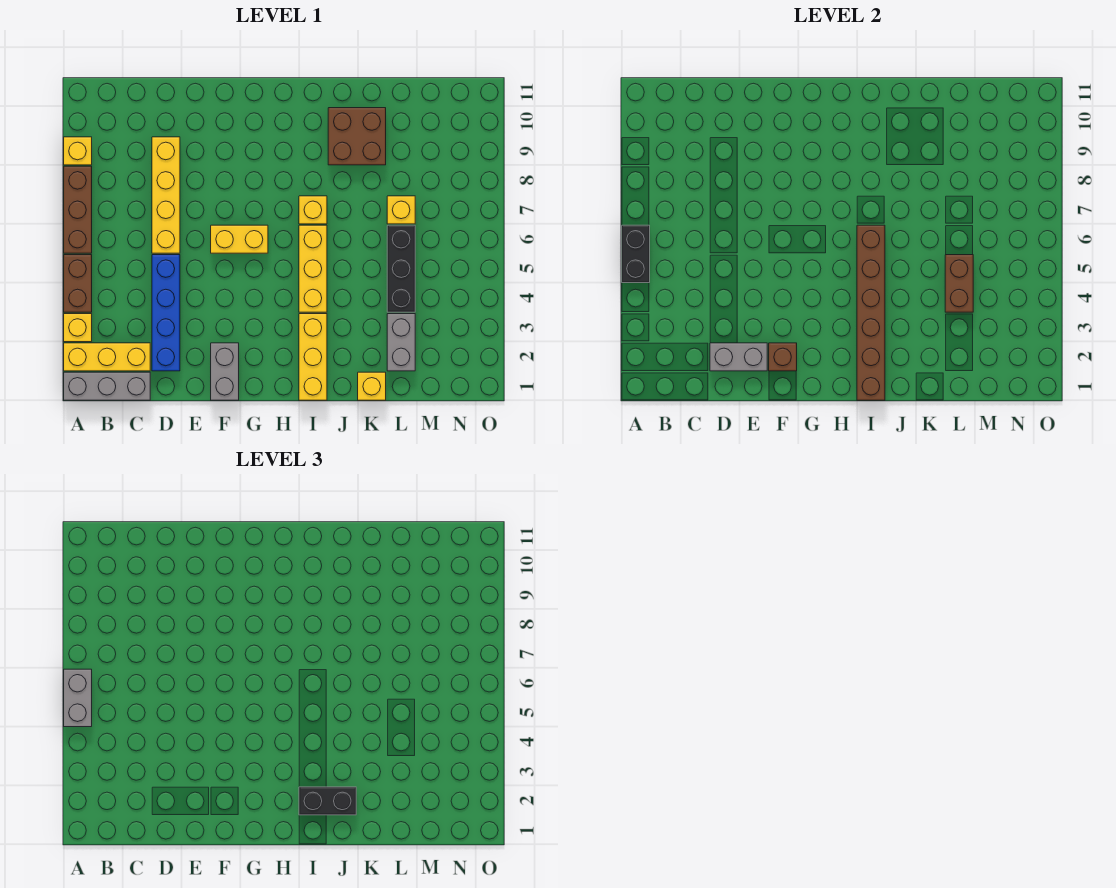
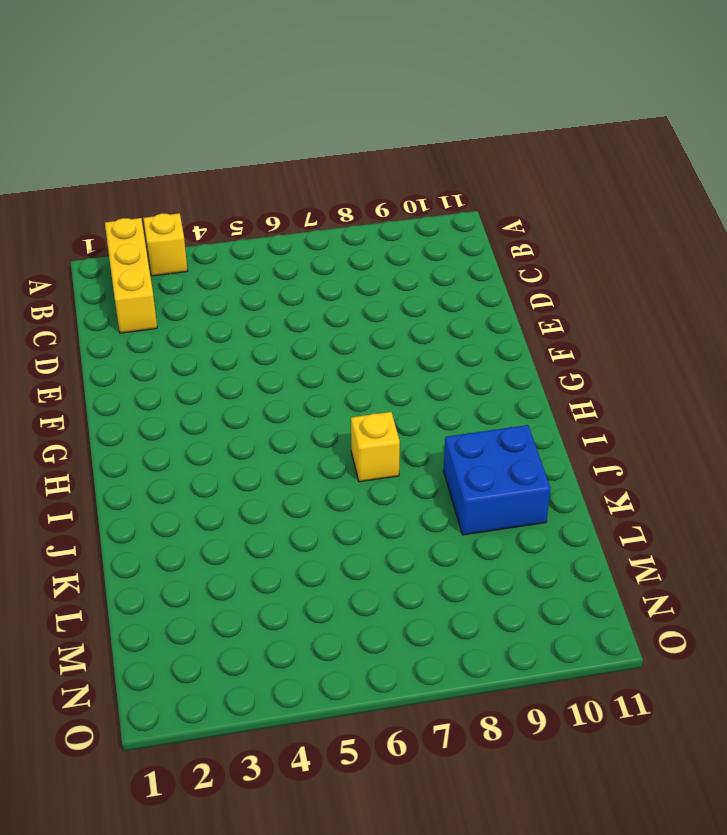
blue 2x2 brick [444,425,551,535] -> brown 2x2 brick [328,108,386,165]
none -> grey 1x3 brick [64,372,150,400]
none -> brown 1x2 brick [64,255,92,312]
none -> brown 1x3 brick [64,166,92,253]

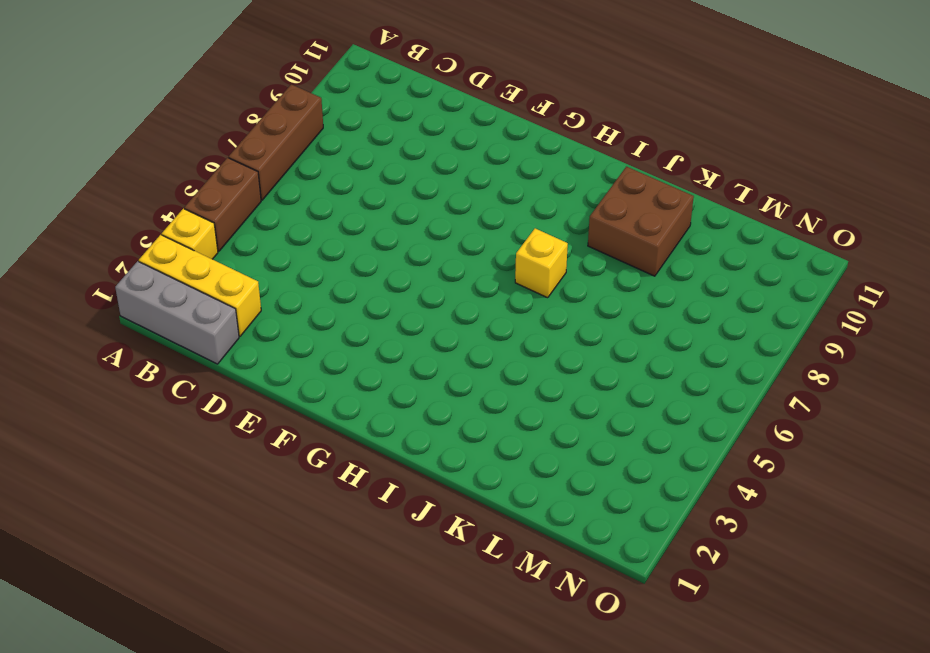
none -> yellow 1x1 brick [64,137,92,165]
none -> blue 1x4 brick [152,255,180,371]
none -> yellow 1x4 brick [152,137,180,253]

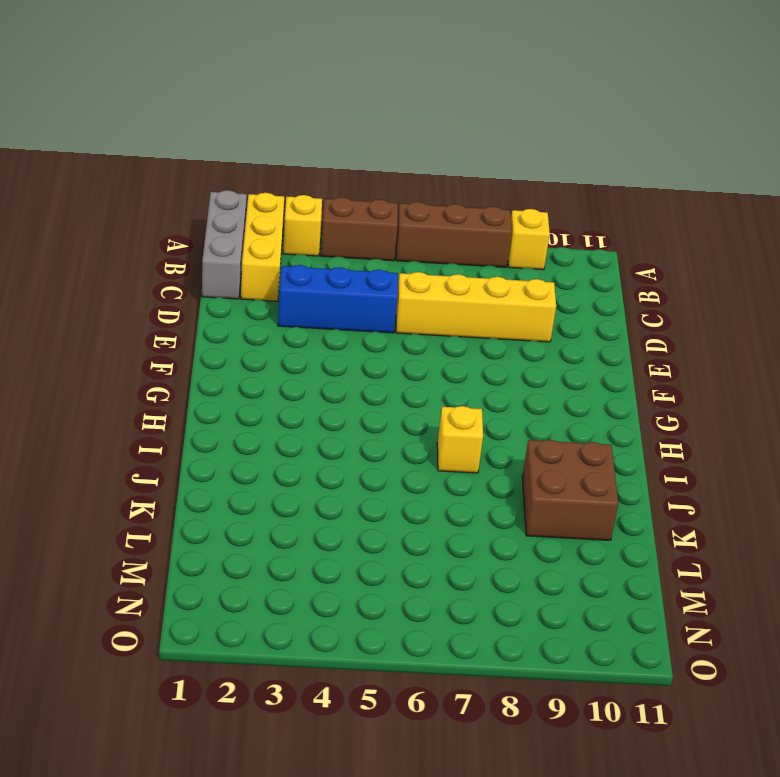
blue 1x3 brick [278,265,398,333] -> blue 1x4 brick [152,255,180,371]
none -> grey 1x2 brick [211,343,239,400]
none -> yellow 1x2 brick [211,225,268,253]
none -> yellow 1x3 brick [299,314,327,400]

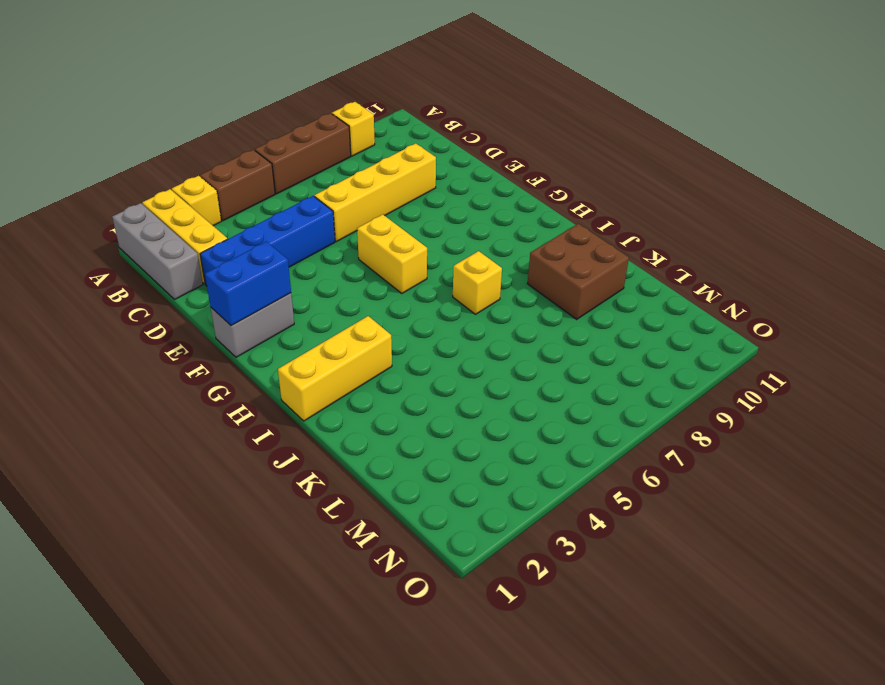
blue 1x2 brick [205,241,291,325] -> brown 1x1 brick [769,343,797,371]
none -> yellow 1x3 brick [299,225,327,312]
none -> yellow 1x1 brick [358,372,386,400]
none -> grey 1x2 brick [387,314,415,371]

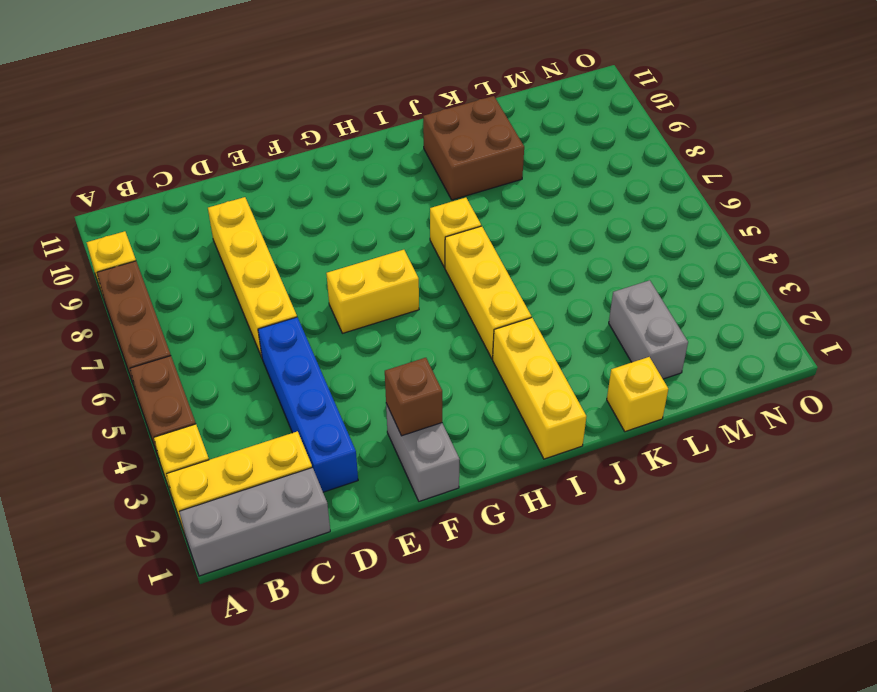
none -> black 1x3 brick [387,225,415,312]
none -> yellow 1x1 brick [387,196,415,224]
none -> black 1x2 brick [622,225,650,283]

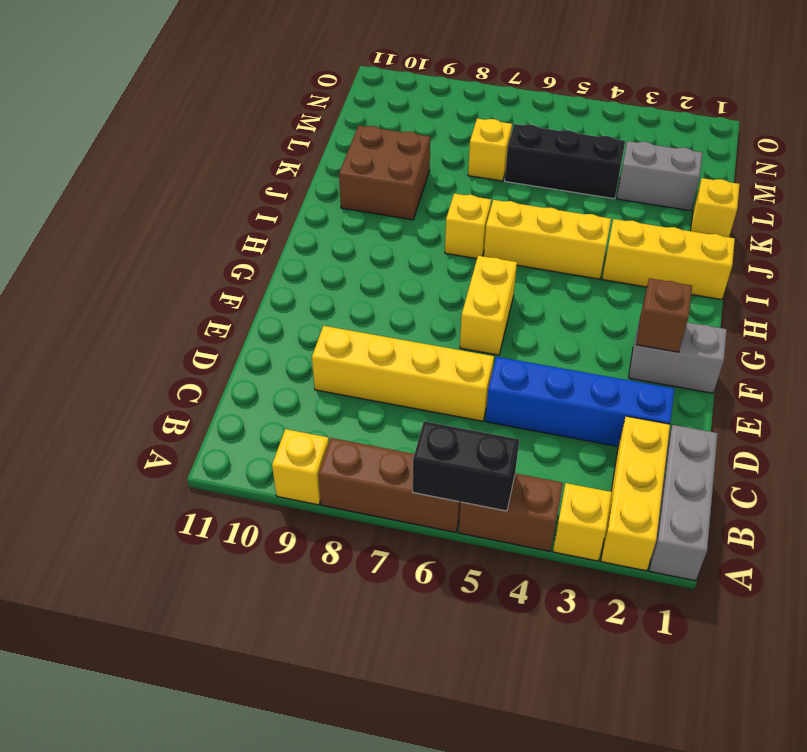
none -> grey 1x2 brick [710,343,767,371]
none -> brown 1x6 brick [857,225,885,400]
none -> brown 1x2 brick [945,255,973,312]

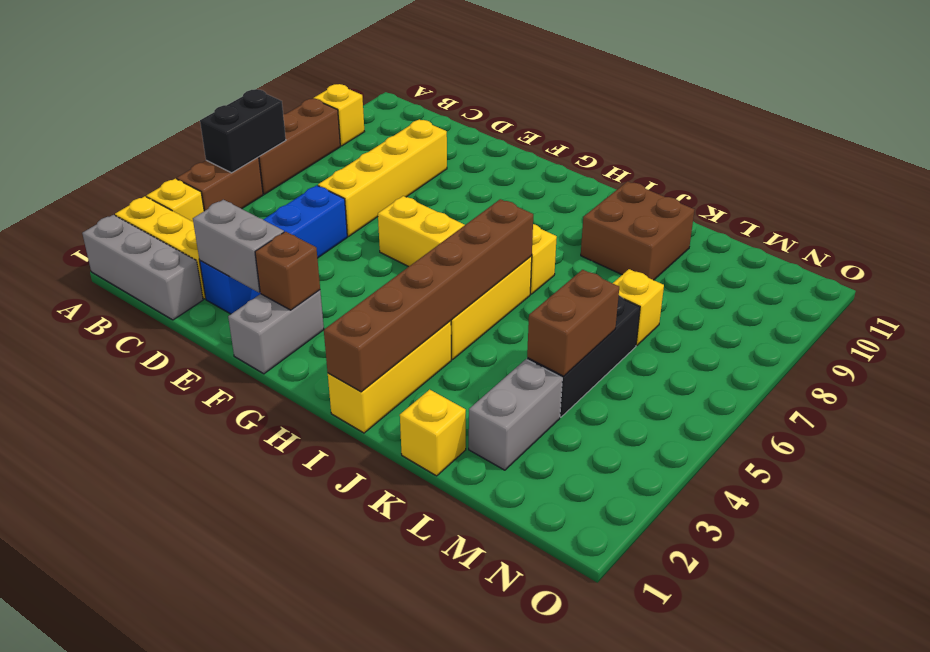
none -> grey 1x2 brick [64,669,92,727]
none -> black 1x2 brick [299,787,356,815]

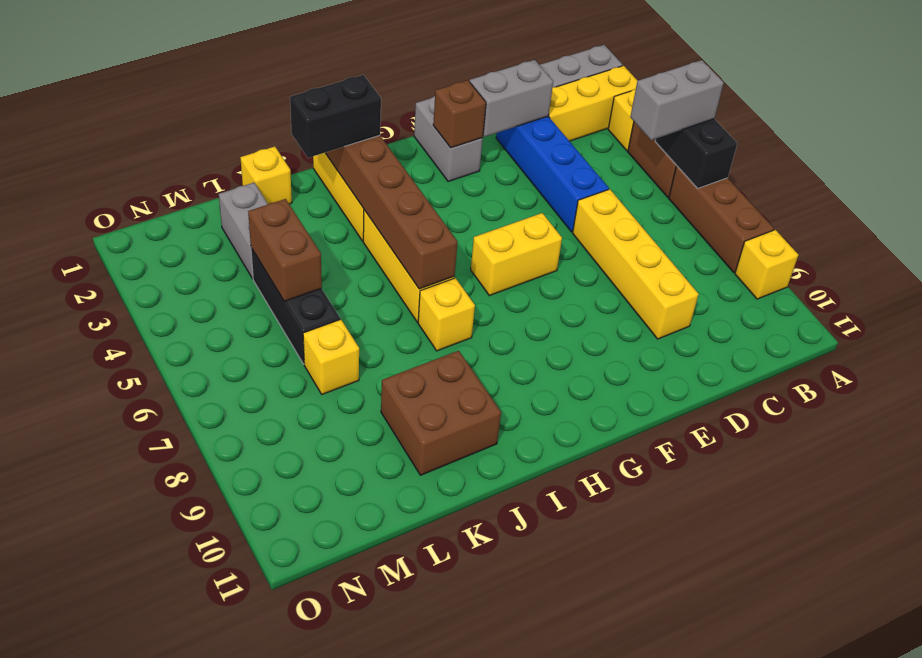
grey 1x2 brick [630,60,724,140] -> grey 1x2 brick turned to [64,669,92,727]

